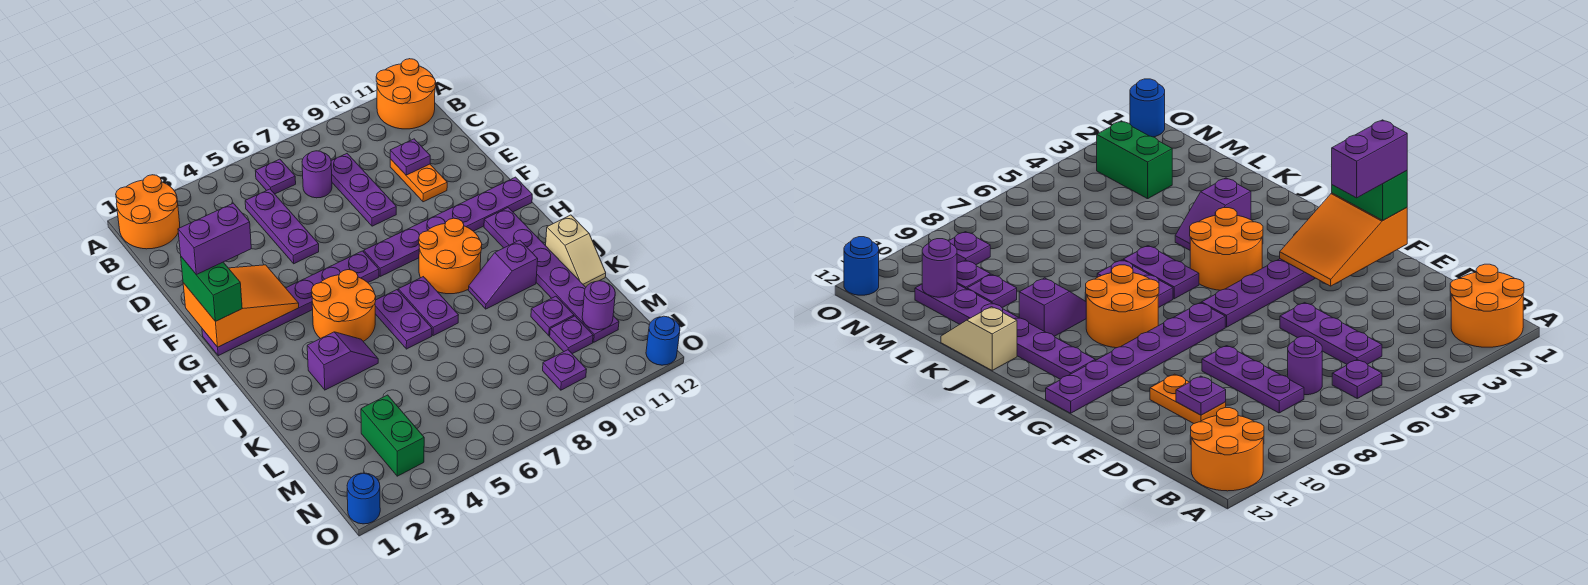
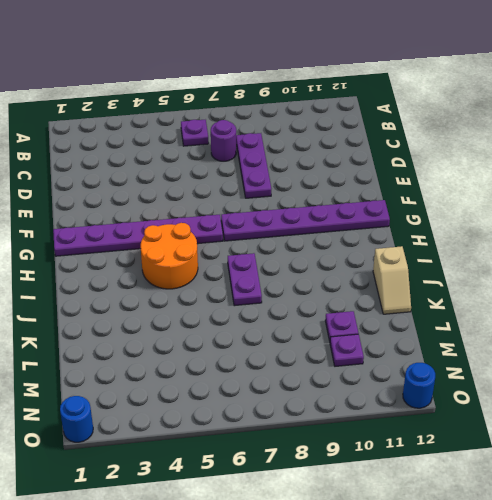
none -> orange 2x2 round brick [116,175,180,249]
none -> orange 2x2 round brick [376,59,436,129]
none -> purple 1x3 plate [245,189,319,264]

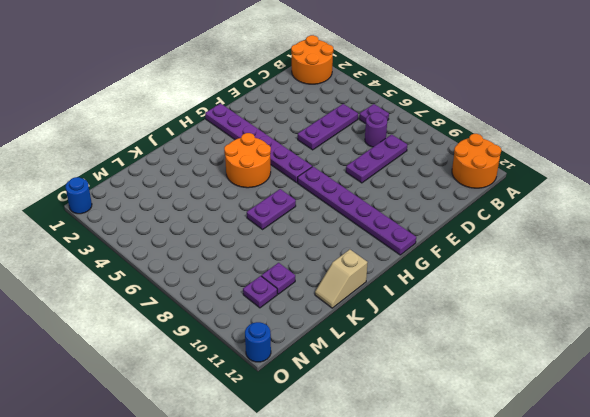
none -> orange 1x2 plate [390,159,447,202]
none -> orange 2x2 round brick [419,218,482,294]
none -> purple 1x6 plate [484,208,619,342]

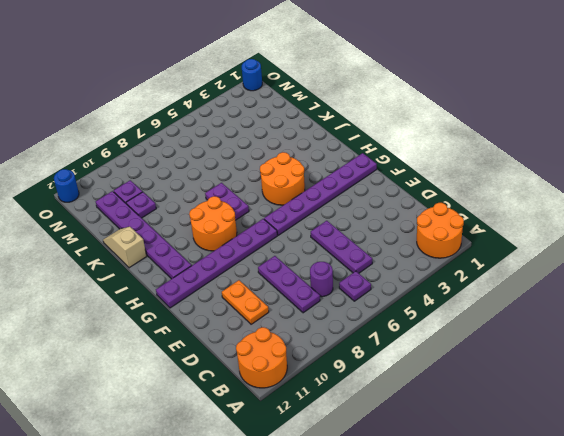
none -> purple 1x2 plate [375,290,432,349]
none -> purple 1x2 slope [307,332,378,390]
none -> purple 1x2 slope [468,240,538,309]

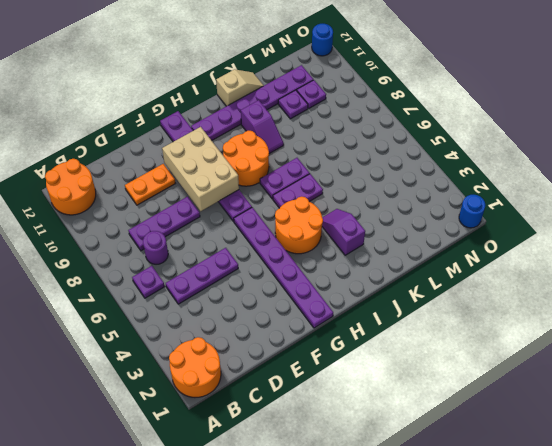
tan 2x3 brick [162,127,239,211] -> none
none -> green 1x2 brick [361,395,424,476]
none -> purple 1x1 plate [543,350,587,390]
none -> purple 1x1 plate [390,139,430,175]

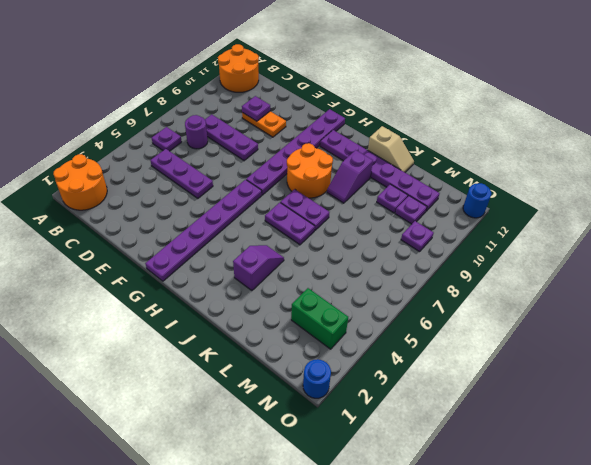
none -> orange 2x2 round brick [311,270,376,341]
none -> orange 2x3 slope [183,265,299,347]
none -> purple 1x1 round brick [582,281,615,330]

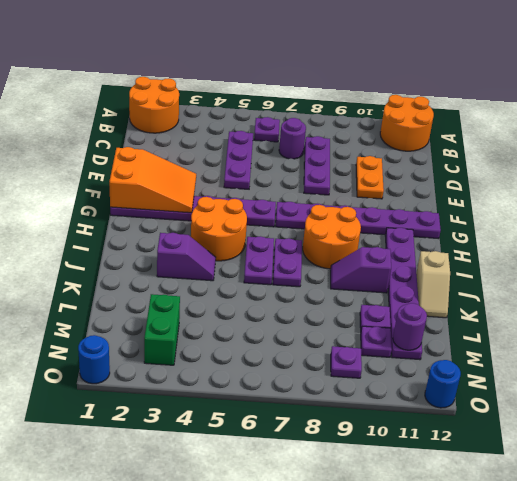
none -> purple 1x1 plate [390,139,430,175]
none -> green 1x2 brick [181,257,242,322]
none -> purple 1x2 brick [178,203,251,275]

